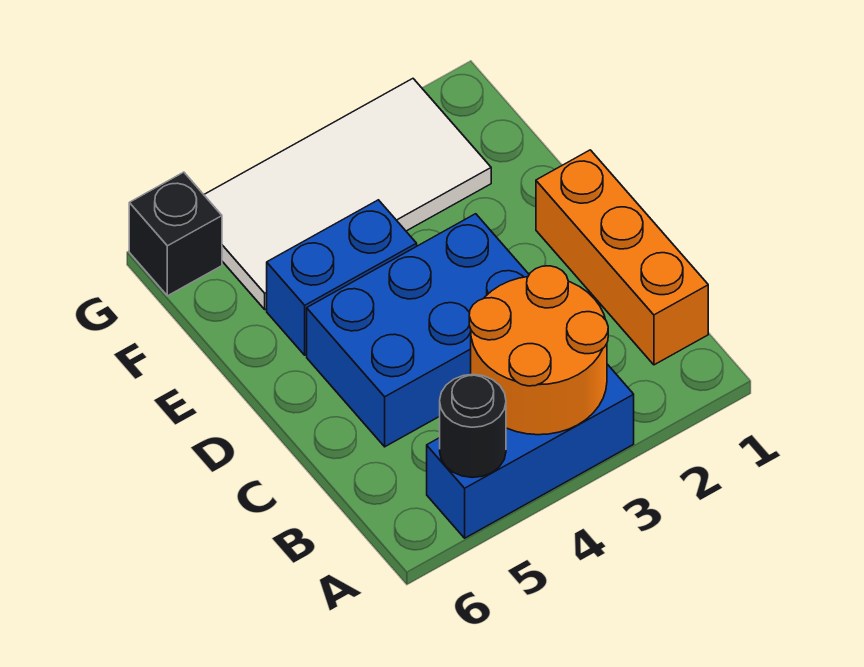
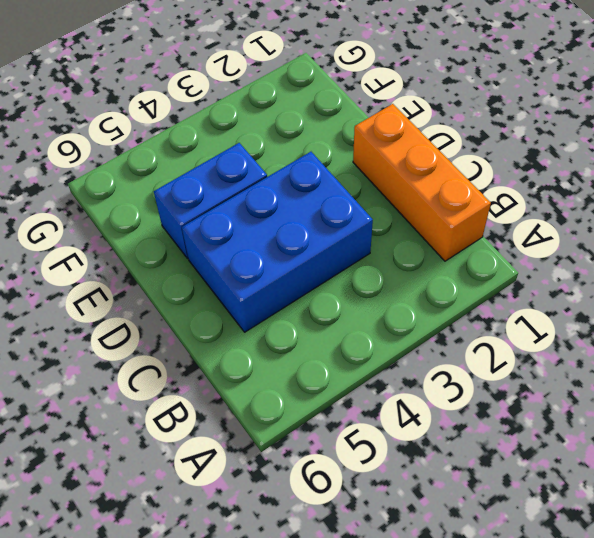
none -> blue 1x3 brick [427,364,634,538]
none -> white 2x4 tile [204,79,491,309]

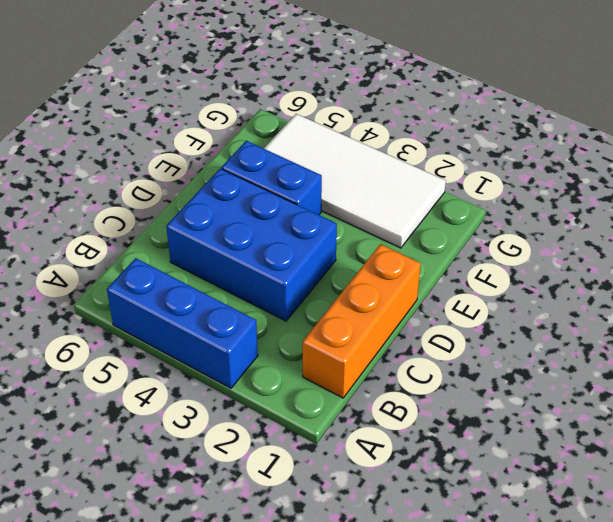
none -> black 1x1 brick [129,172,222,296]
none -> orange 2x2 round brick [469,266,608,435]

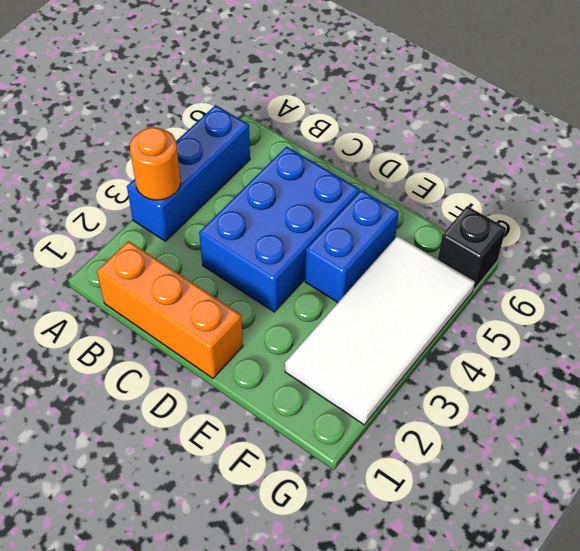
orange 1x1 round brick [130,127,181,200] -> orange 2x2 round brick [469,266,608,435]
none -> black 1x1 round brick [440,374,506,477]

